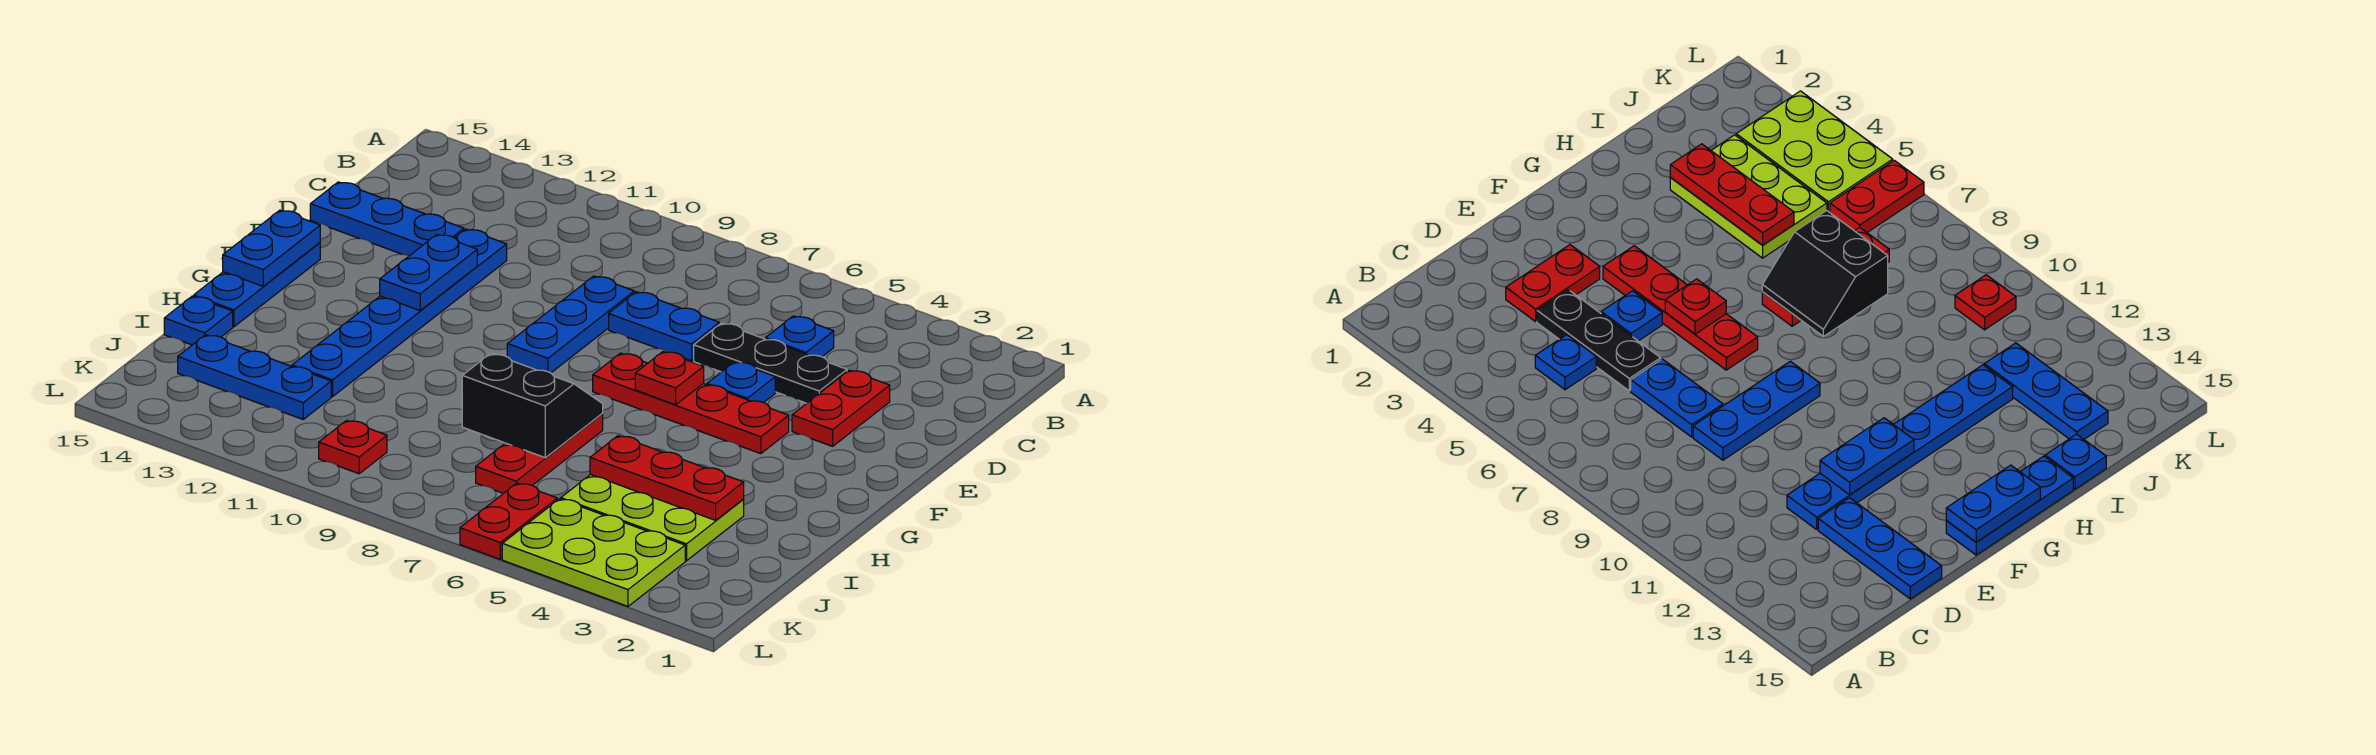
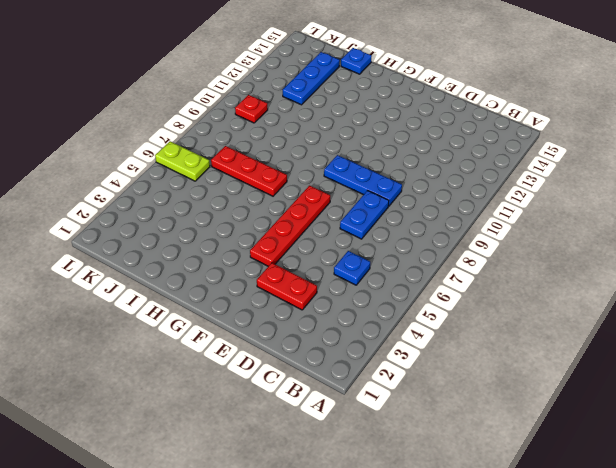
lime 1x2 plate [155,141,210,181] -> red 1x2 plate [460,483,557,559]
none -> black 1x3 plate [694,323,847,403]
none -> blue 1x6 plate [292,229,507,397]
none -> blue 1x3 plate [310,182,464,256]

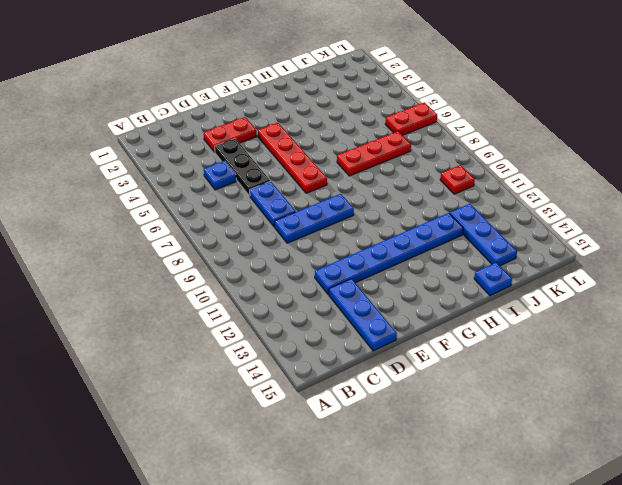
none -> blue 1x1 plate [707,362,775,403]
none -> blue 1x3 plate [194,243,320,327]
none -> lime 2x3 plate [561,475,744,561]

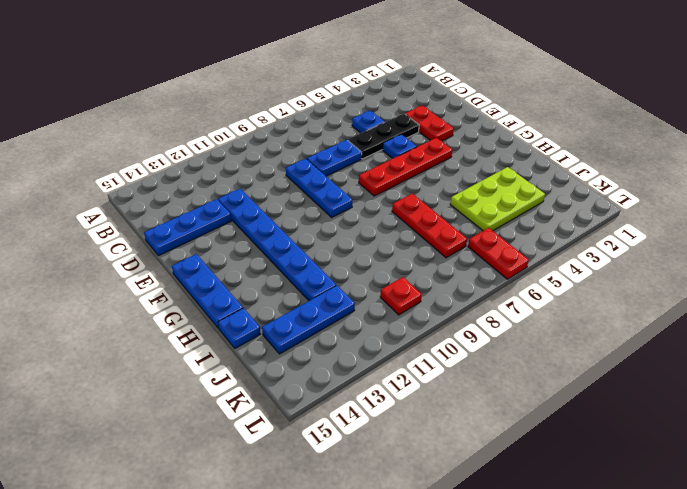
none -> lime 2x3 plate [502,499,685,606]
none -> blue 1x2 plate [380,235,477,311]
none -> red 1x1 plate [635,352,704,405]

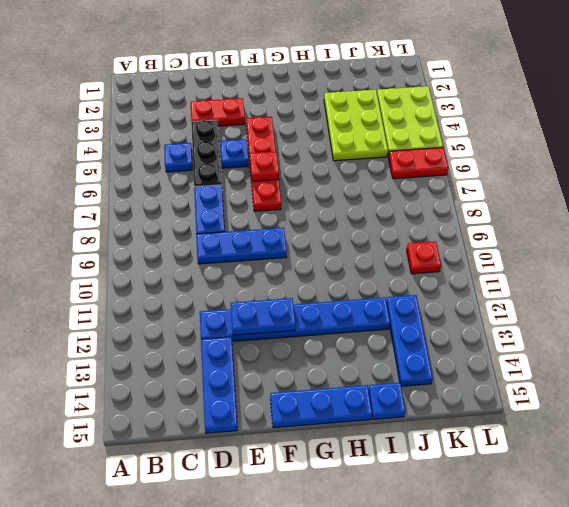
none -> red 1x3 plate [476,414,603,493]
none -> blue 1x2 plate [223,210,320,286]
none -> black 2x2 slope [462,353,603,458]

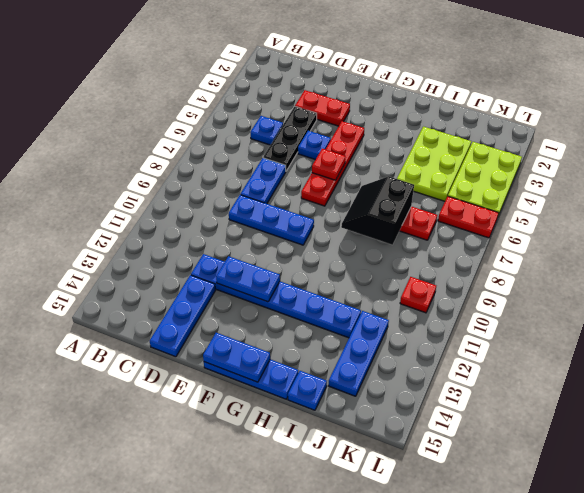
none -> red 1x3 plate [590,436,744,520]

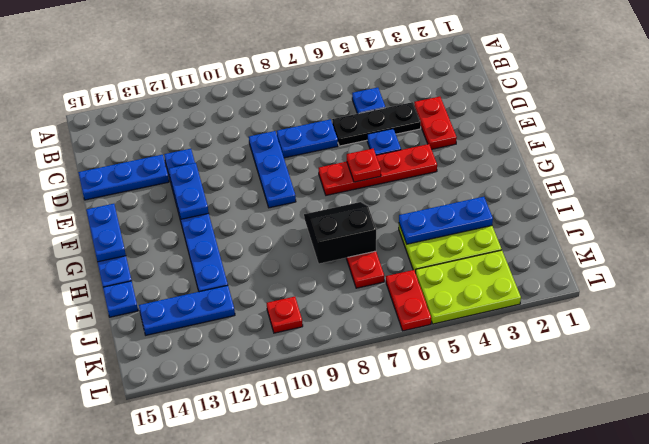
blue 1x3 plate [399,197,493,244] -> red 1x3 plate [590,436,744,520]

